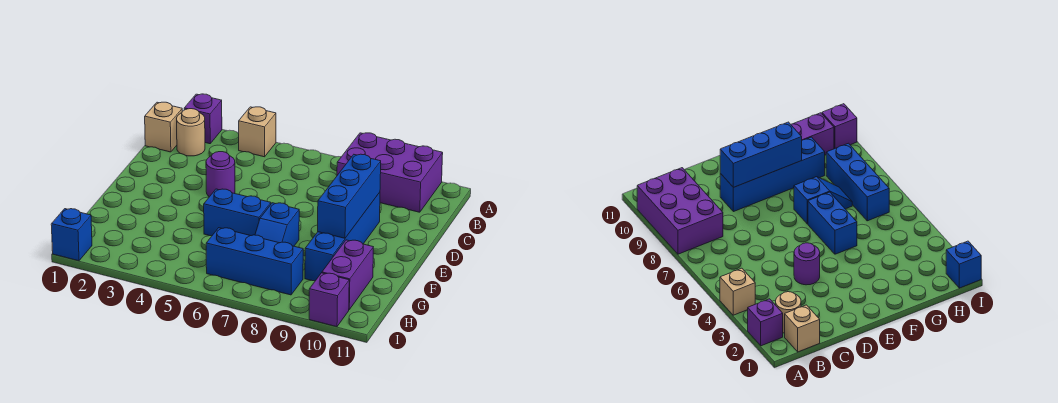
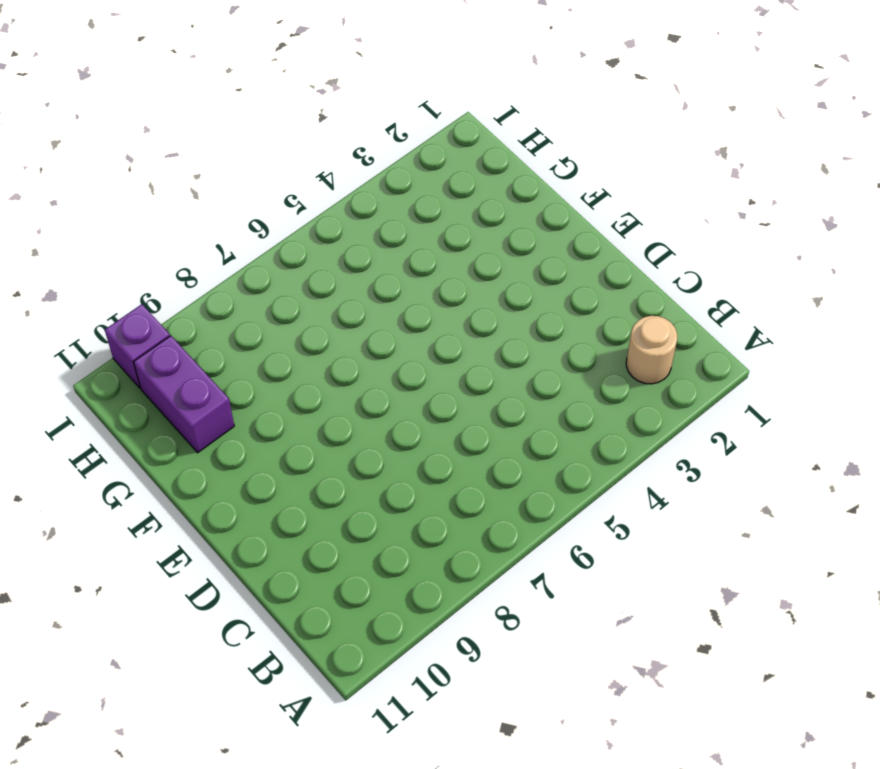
none -> purple 1x1 brick [184,94,222,144]
none -> tan 1x1 brick [238,107,276,157]
none -> purple 2x3 brick [337,133,443,212]

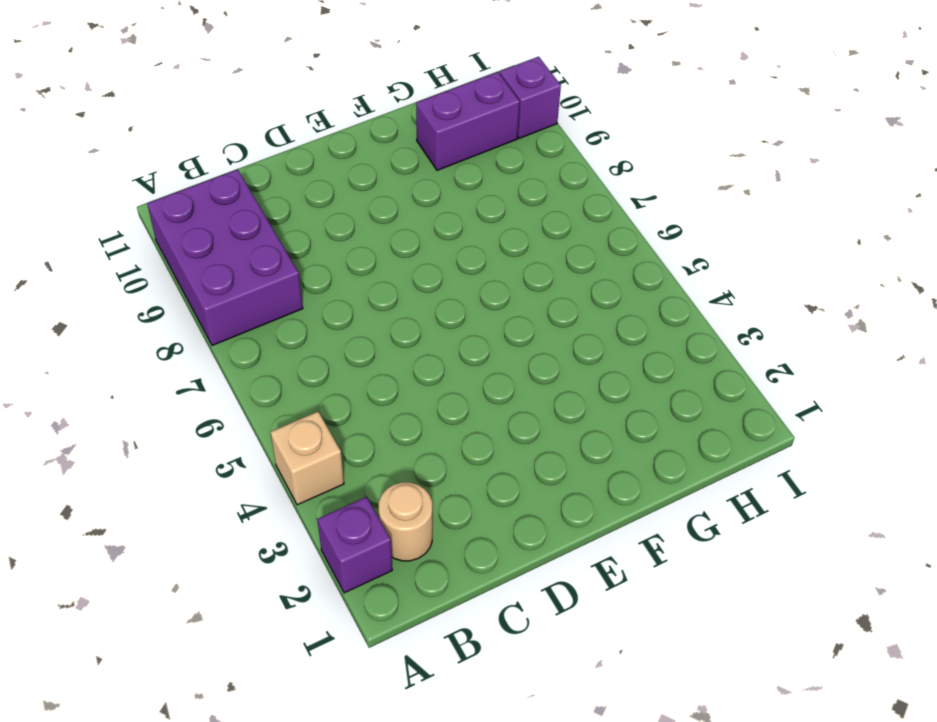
none -> tan 1x1 brick [145,102,182,152]
none -> purple 1x1 round brick [206,152,235,197]
none -> blue 1x4 brick [305,192,380,281]

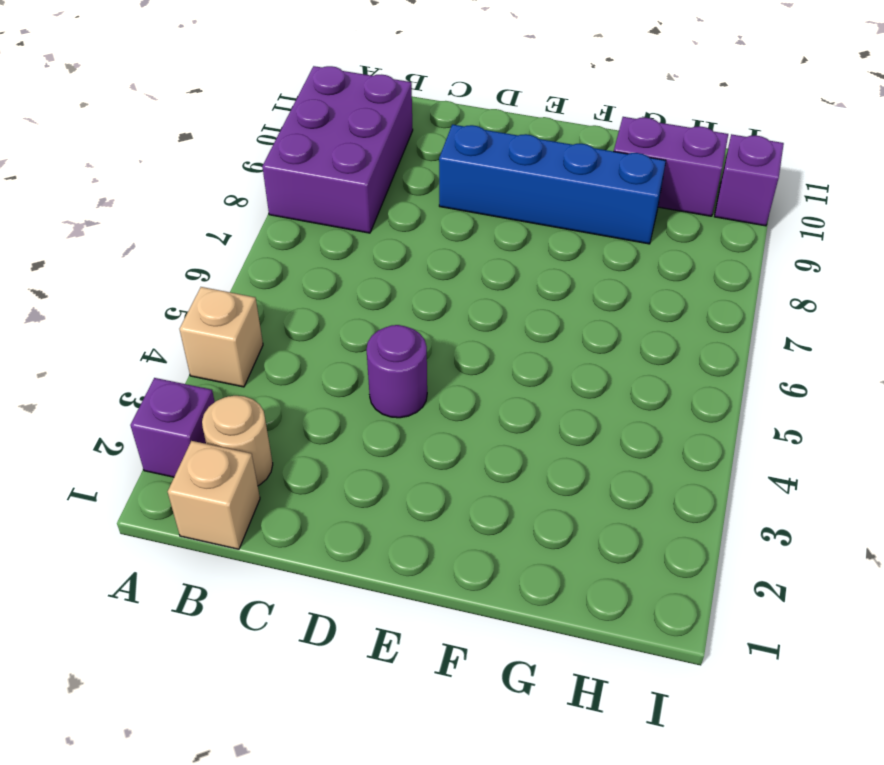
none -> blue 1x2 brick [204,189,271,236]
none -> blue 1x2 slope [255,203,299,246]
none -> blue 1x3 brick [206,228,303,295]

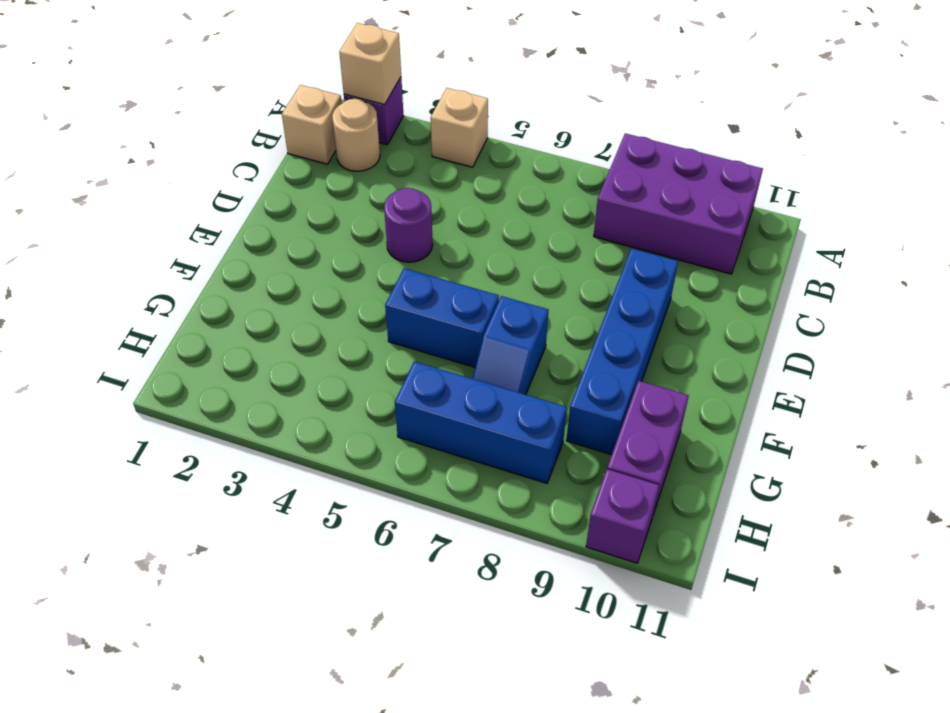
tan 1x1 brick [339,23,401,105] -> none
none -> blue 1x1 brick [51,209,92,261]
none -> blue 1x3 brick [318,154,381,238]

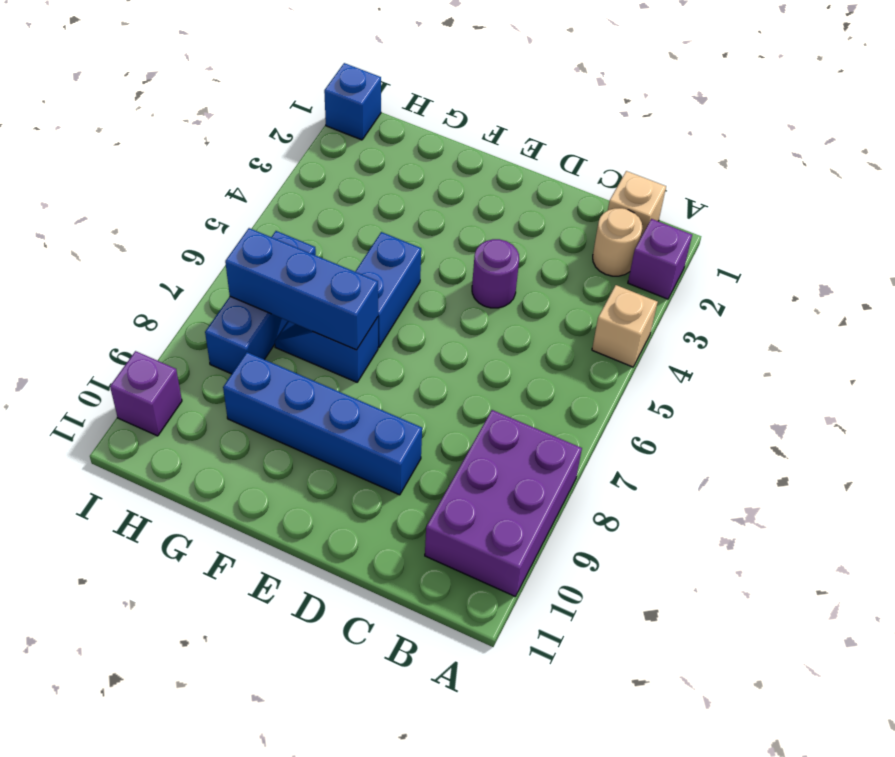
blue 1x3 brick [225,228,378,350] -> blue 1x3 brick moved to [318,154,381,238]
none -> purple 1x2 brick [322,240,373,309]

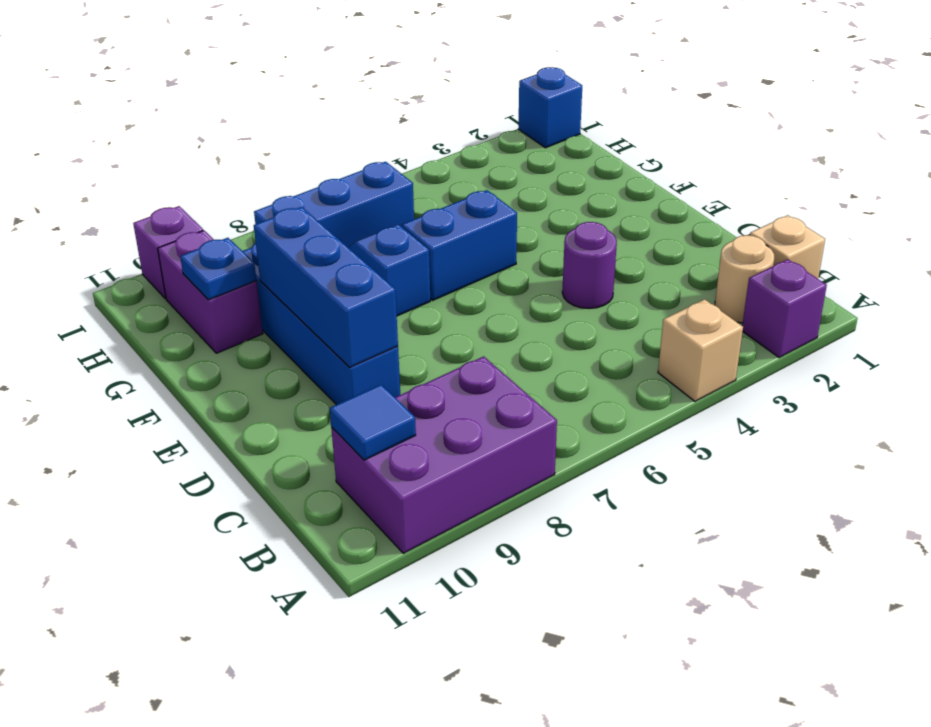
blue 1x1 tile [329,385,416,460] -> none
blue 1x1 plate [180,238,256,300] -> none

